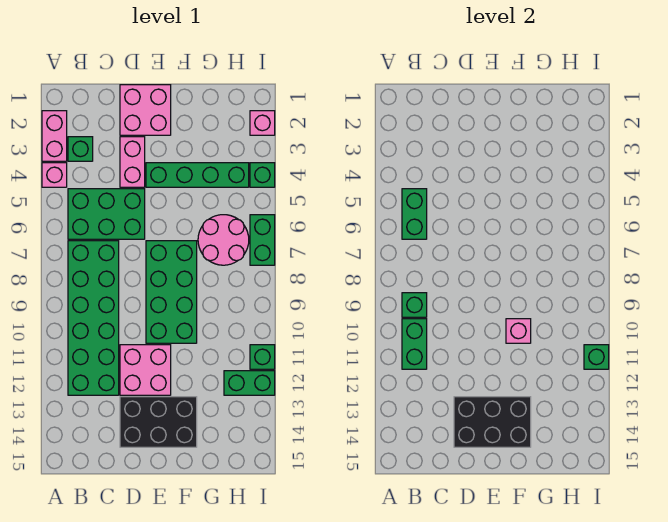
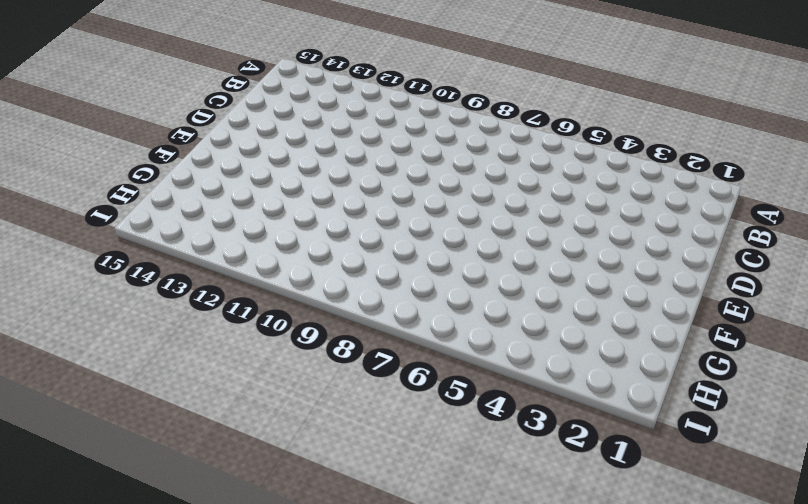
none -> pink 1x2 brick [42,111,67,161]
none -> pink 1x1 brick [42,163,67,187]
none -> green 1x1 brick [68,137,93,161]

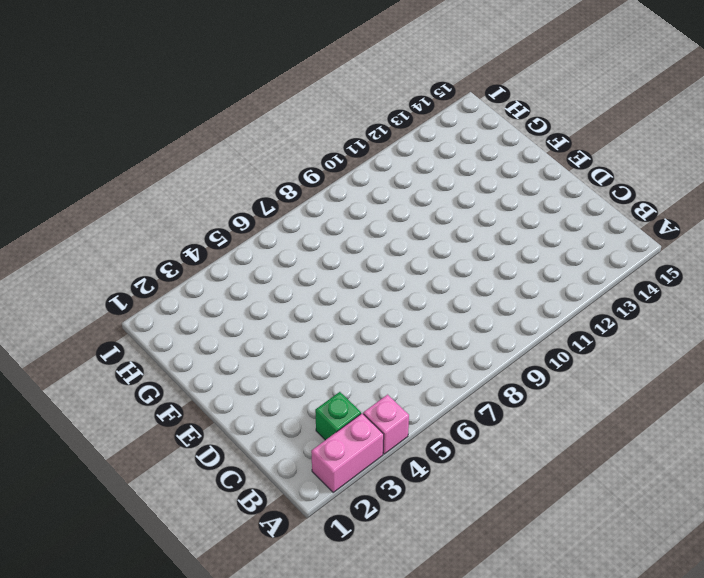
none -> green 2x3 brick [68,189,145,239]
none -> green 2x6 brick [68,241,119,395]
none -> pink 2x2 brick [120,85,171,135]

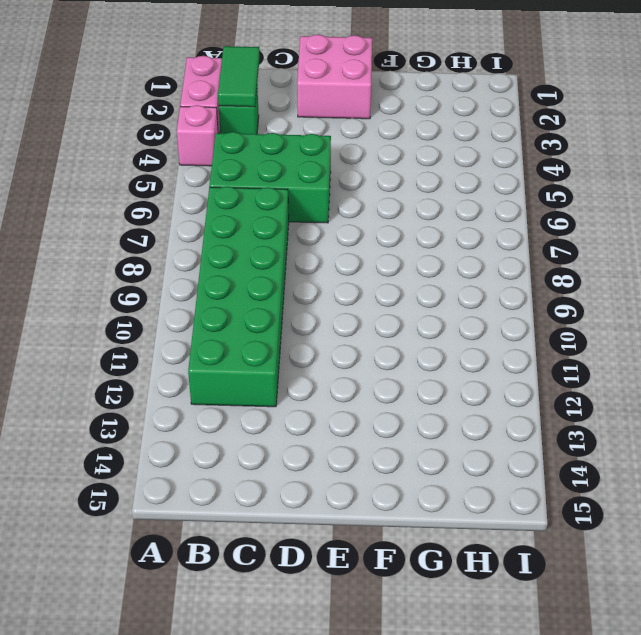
green 1x2 tile [218,46,260,107] -> none
none -> pink 1x2 brick [120,137,145,187]
none -> pink 2x2 brick [120,345,171,395]
none -> black 2x3 brick [120,397,197,447]

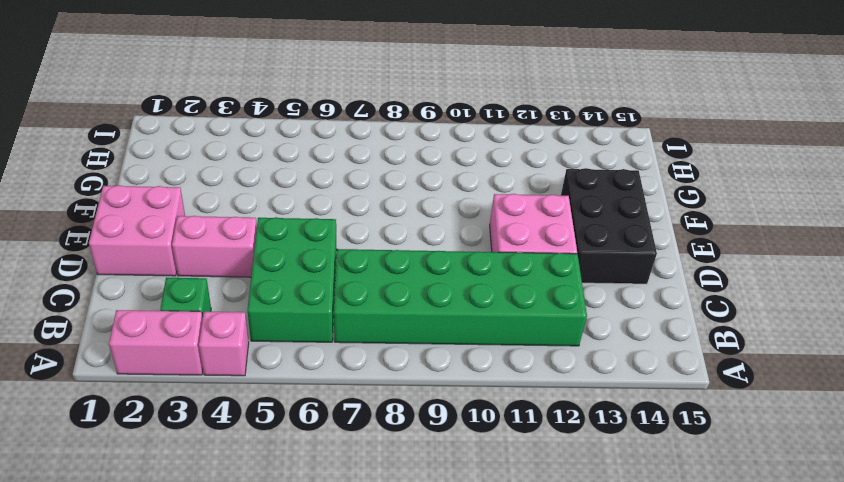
none -> green 1x4 brick [146,163,249,187]
none -> green 2x4 brick [146,241,197,343]
none -> pink 2x2 round brick [198,215,249,265]

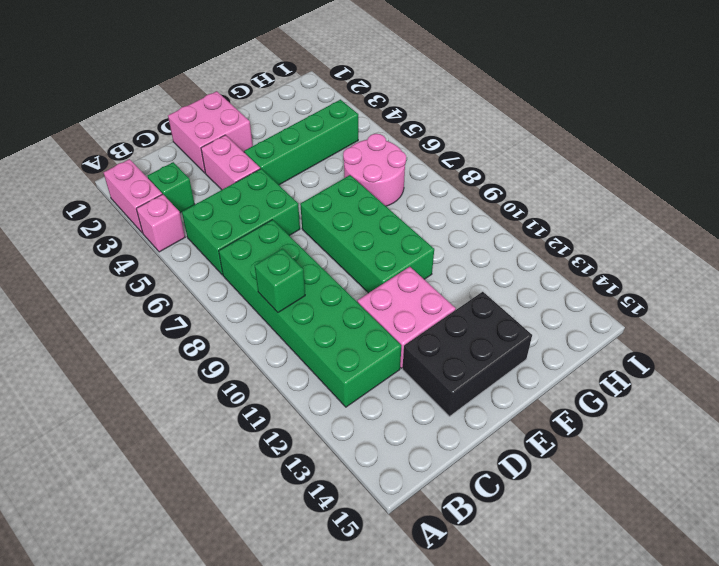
none -> green 1x2 brick [224,371,275,395]
none -> pink 1x1 brick [250,111,275,135]
none -> green 1x1 brick [250,163,275,187]

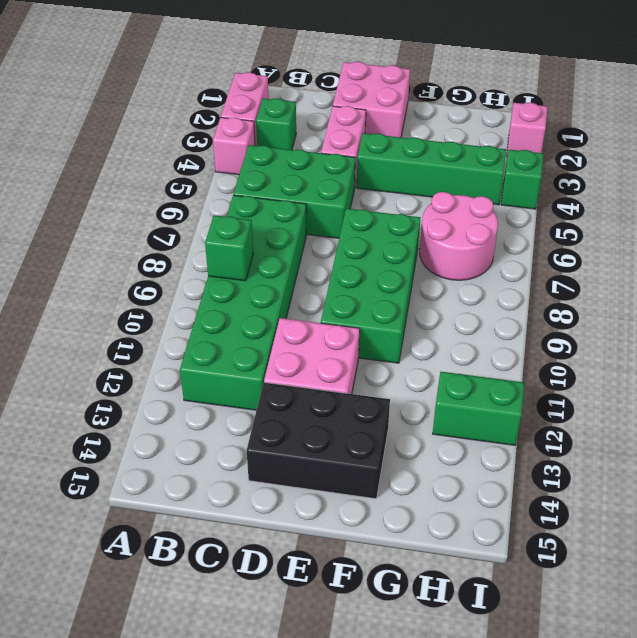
none -> green 1x2 brick [250,215,275,265]
none -> green 1x1 brick [250,345,275,369]
none -> green 1x2 brick [402,189,427,239]

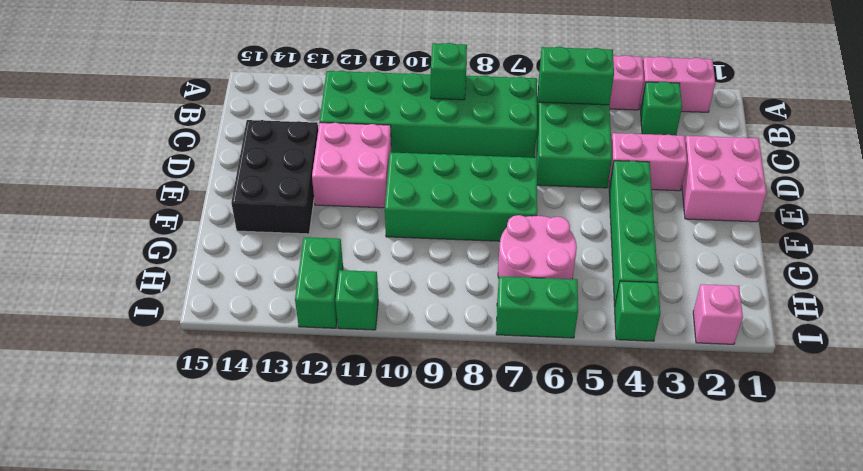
none -> green 1x2 brick [402,319,427,369]
none -> black 2x3 brick [454,397,531,447]
none -> pink 1x1 brick [506,319,531,343]

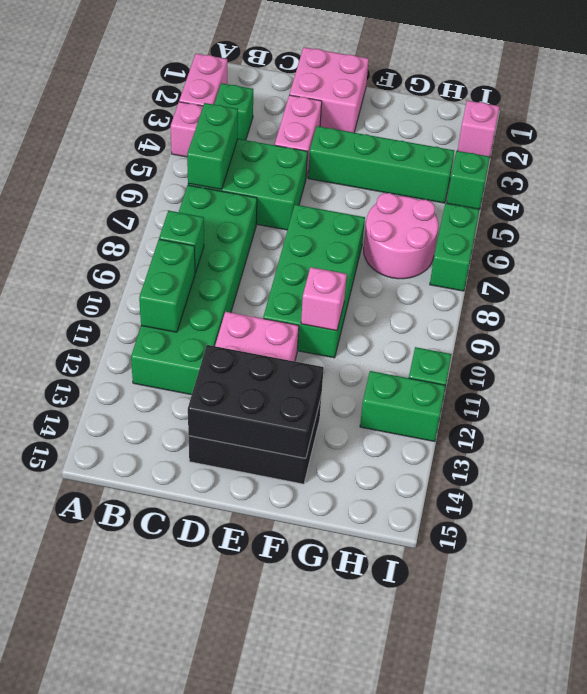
none -> green 1x1 brick [584,345,609,369]

